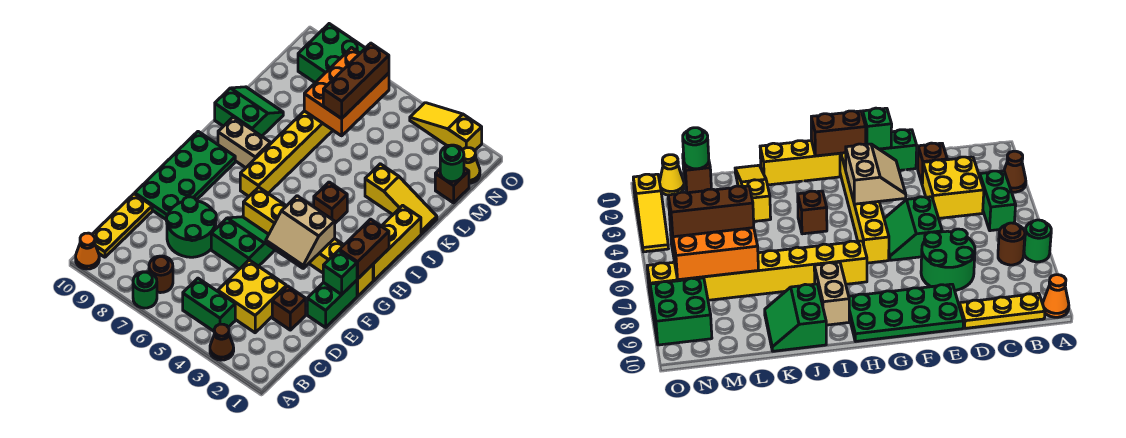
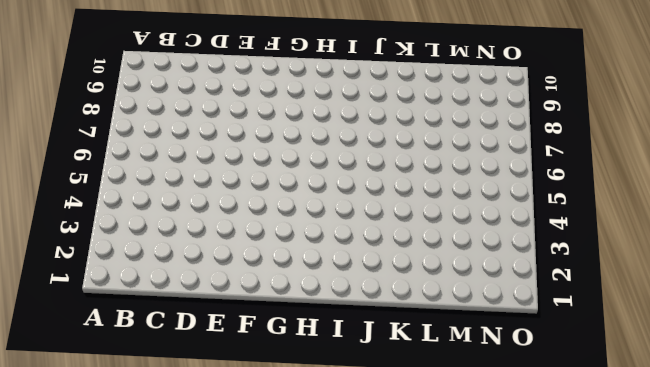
none -> brown 1x1 cone [210,324,234,360]
none -> green 1x1 round brick [133,272,157,308]
none -> orange 1x1 cone [76,233,99,269]

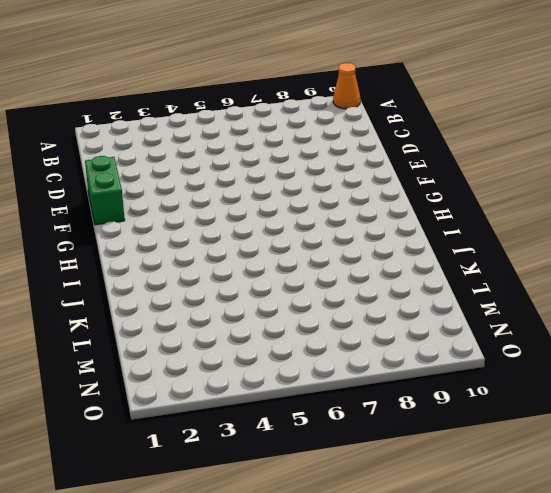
none -> brown 1x1 cone [210,324,234,360]
none -> green 1x1 round brick [133,272,157,308]
none -> green 1x2 brick [183,278,235,331]

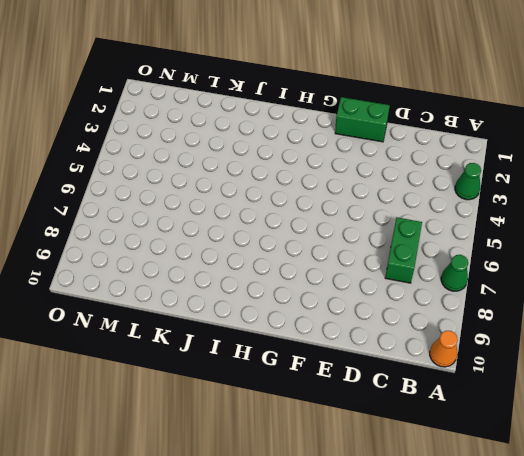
green 1x1 cone [455,163,481,200] -> brown 1x1 cone [210,324,234,360]
green 1x1 cone [441,255,468,291] -> green 1x1 round brick [133,272,157,308]
green 1x2 brick [385,218,422,283] -> green 1x2 brick moved to [183,278,235,331]
none -> brown 1x1 round brick [149,256,173,293]
none -> yellow 1x3 plate [92,194,152,257]
none -> yellow 2x2 brick [218,260,286,333]

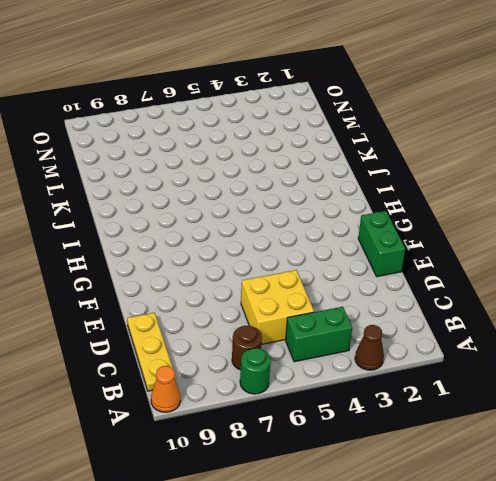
yellow 2x2 brick [241,270,314,344] -> yellow 2x2 brick moved to [218,260,286,333]
none -> brown 1x1 brick [272,286,306,330]
none -> green 2x2 round brick [166,197,216,257]
none -> green 2x2 slope [211,217,275,269]

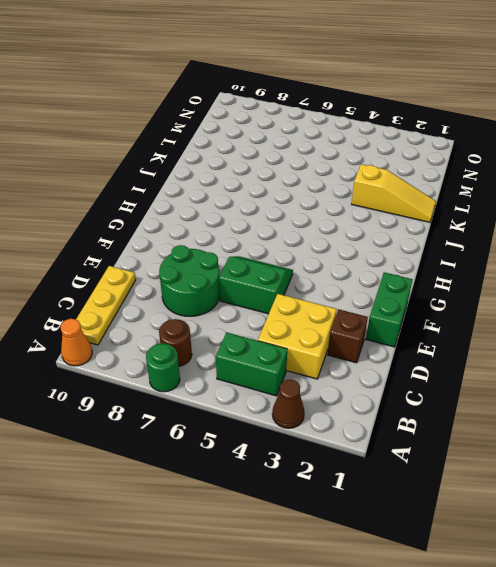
none -> green 2x4 plate [135,132,235,219]
none -> yellow 1x6 brick [243,187,373,296]
none -> yellow 1x3 brick [373,205,421,281]

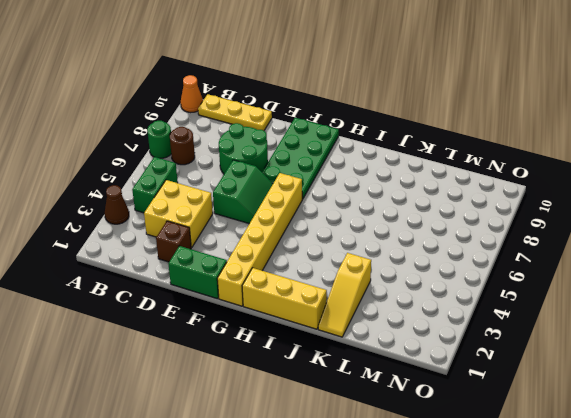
green 2x4 plate [262,118,339,199] -> green 2x4 plate turned to [135,132,235,219]
none -> yellow 1x8 brick [240,111,333,196]
none -> brown 1x1 brick [314,182,347,223]
none -> tan 1x2 brick [218,117,271,168]

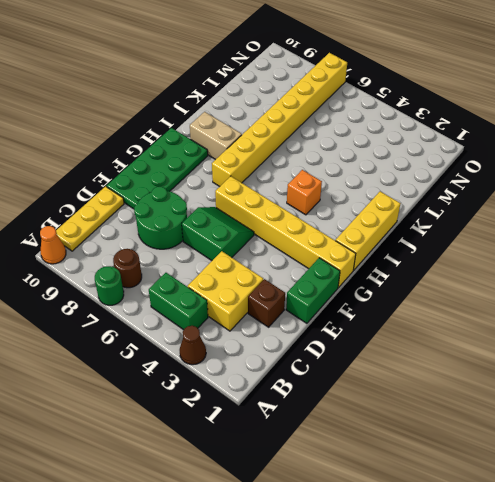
orange 1x1 brick [287,170,322,215] -> brown 1x1 brick [314,182,347,223]
none -> green 2x2 slope [215,87,283,136]
none -> yellow 1x3 slope [365,164,437,234]
none -> brown 1x1 brick [435,168,469,203]

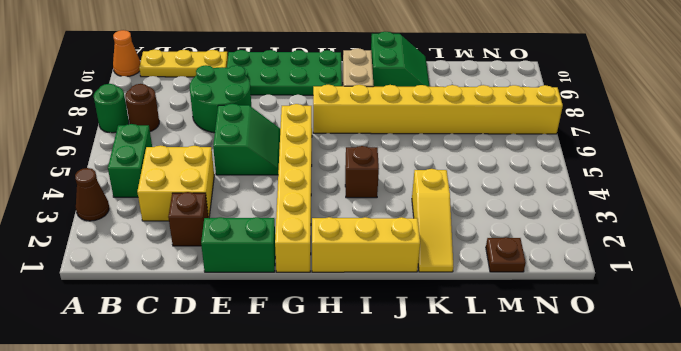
brown 1x1 plate [486,237,526,272] -> brown 1x1 brick [435,168,469,203]
none -> yellow 1x1 cone [463,148,480,183]
none -> green 2x2 brick [298,24,365,83]
none -> yellow 1x3 slope [410,103,482,151]

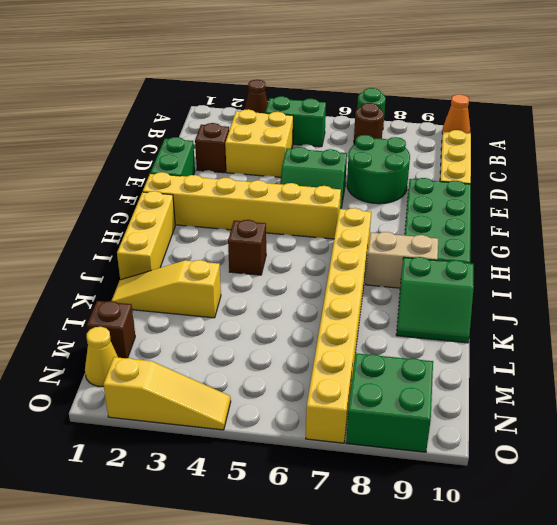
none -> green 1x1 brick [323,250,357,295]
none -> tan 2x2 slope [266,196,335,268]
none -> brown 1x2 brick [339,219,389,279]

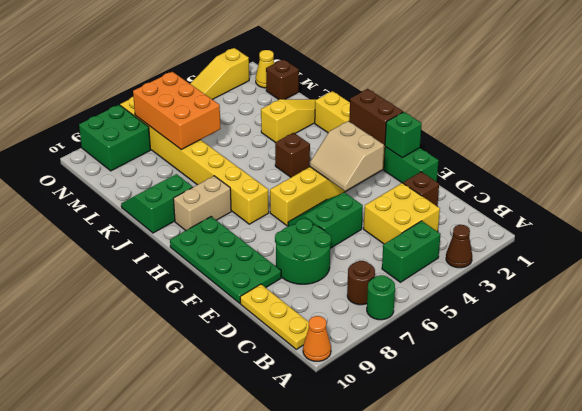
tan 2x2 slope [310,121,384,191] -> tan 2x2 slope turned to [266,196,335,268]
none -> green 1x1 round brick [440,145,464,182]
none -> brown 1x3 brick [323,43,389,119]

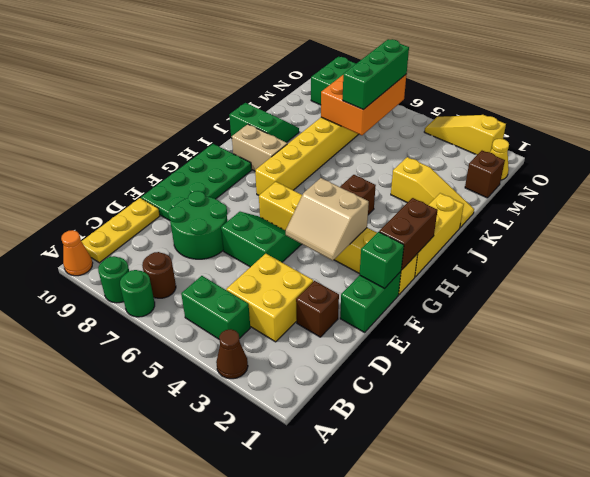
green 1x1 round brick [98,256,129,303] -> green 1x1 round brick moved to [440,145,464,182]
green 1x3 brick [343,39,409,110] -> brown 1x3 brick [323,43,389,119]

